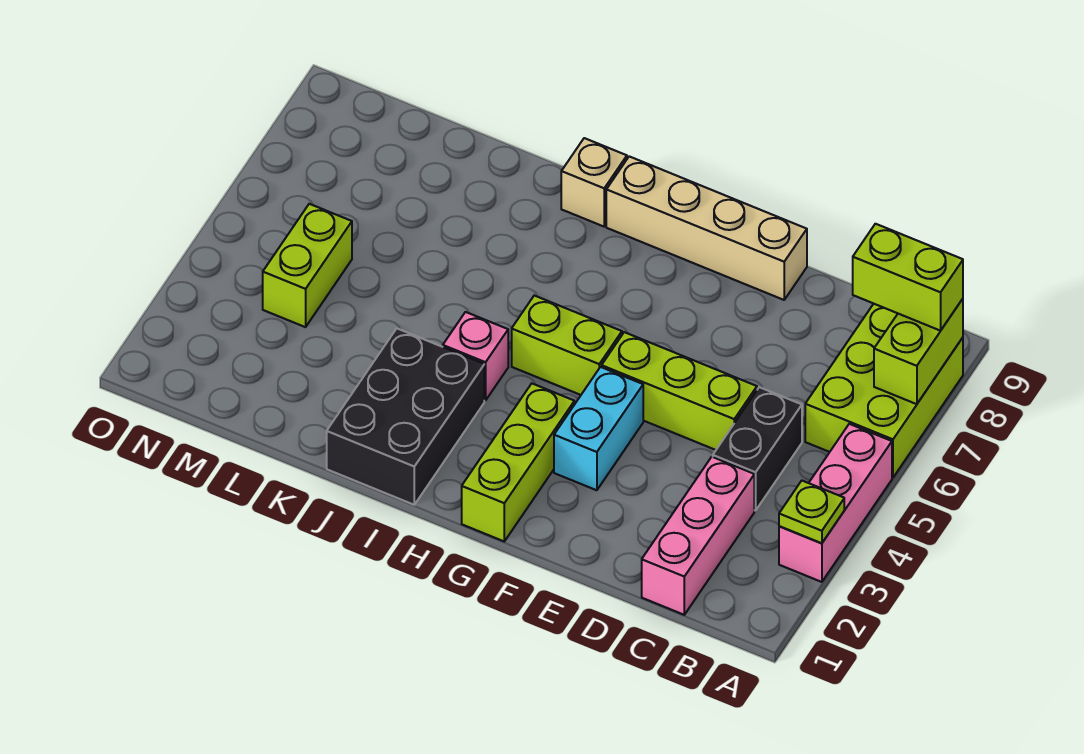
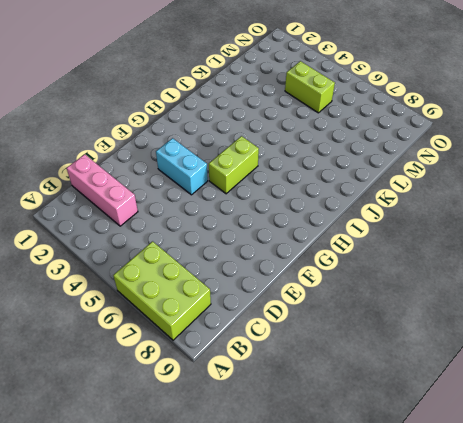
none -> pink 1x3 brick [779,424,892,582]
none -> black 1x2 brick [713,387,802,511]
none -> lime 1x3 brick [602,332,757,450]

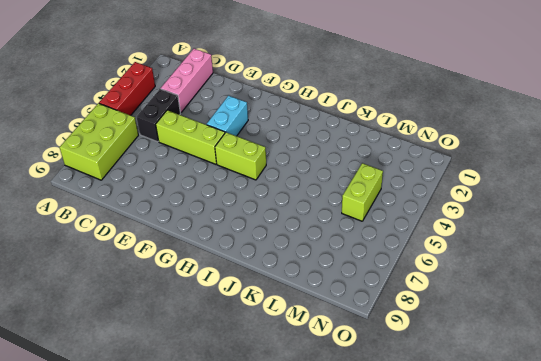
red 1x3 brick [99,62,155,115] -> pink 1x3 brick [779,424,892,582]
none -> tan 1x4 brick [606,156,807,300]
none -> lime 1x3 brick [462,384,574,541]
none -> black 2x3 brick [327,329,484,505]

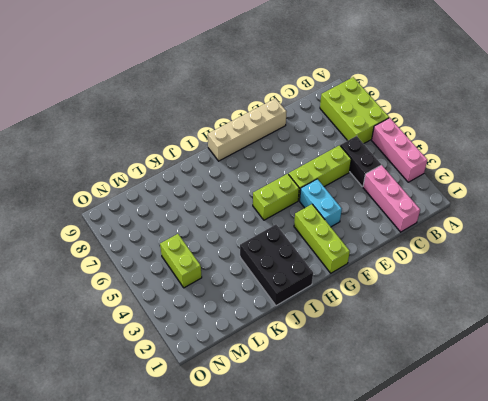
none -> pink 1x1 brick [443,312,508,401]
none -> tan 1x1 brick [561,138,627,227]
none -> lime 1x1 plate [779,481,844,543]

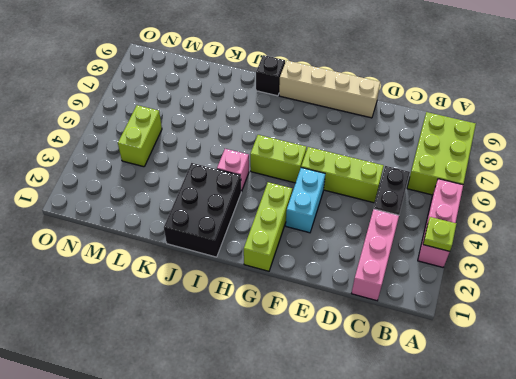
black 1x1 brick [256,55,285,96] -> tan 1x1 brick [561,138,627,227]
none -> lime 1x2 brick [874,299,963,404]
none -> lime 1x2 brick [853,224,963,331]

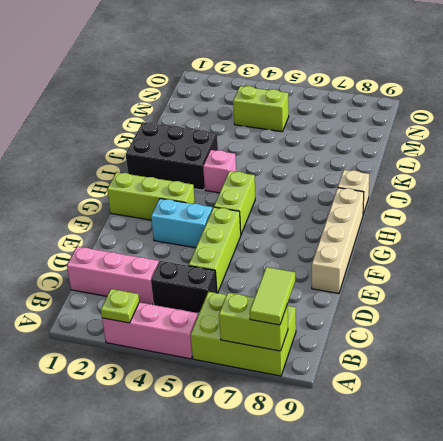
lime 1x2 tile [250,267,295,325] -> lime 1x2 brick [853,224,963,331]

